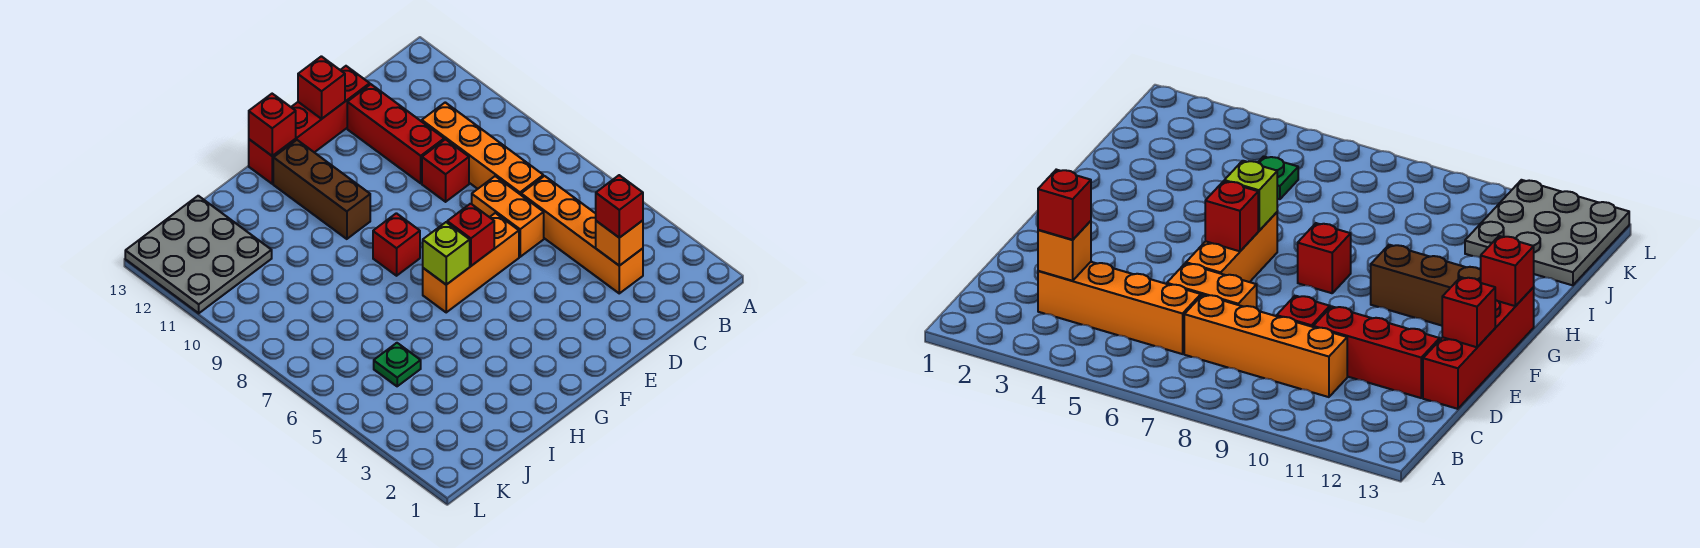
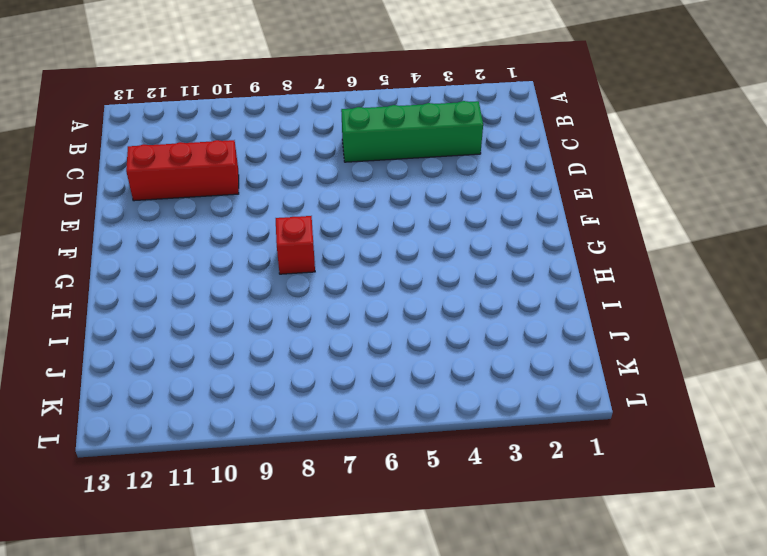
green 1x4 brick [341,101,483,162] -> orange 1x4 brick [521,176,643,293]
none -> orange 1x4 brick [422,102,543,195]
none -> orange 1x2 brick [472,176,544,257]
none -> red 1x1 brick [422,139,469,202]

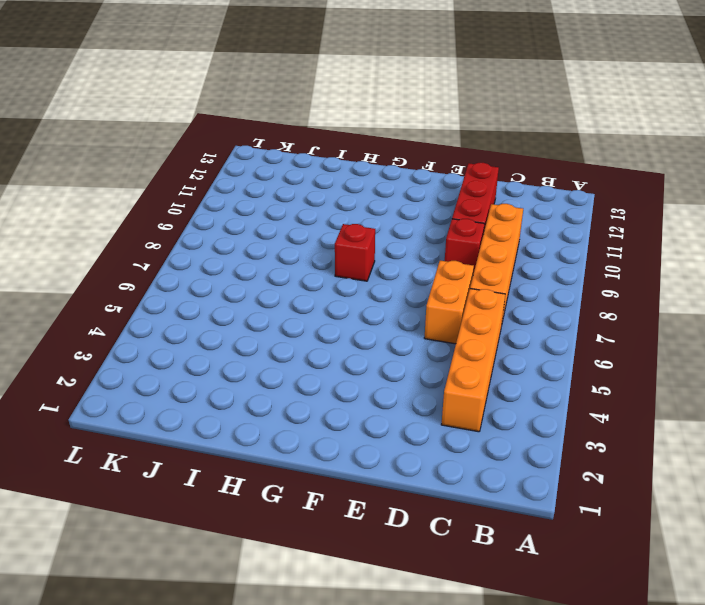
none -> red 1x4 brick [249,66,370,184]
none -> orange 1x3 brick [423,213,519,312]
none -> brown 1x3 brick [273,140,370,239]

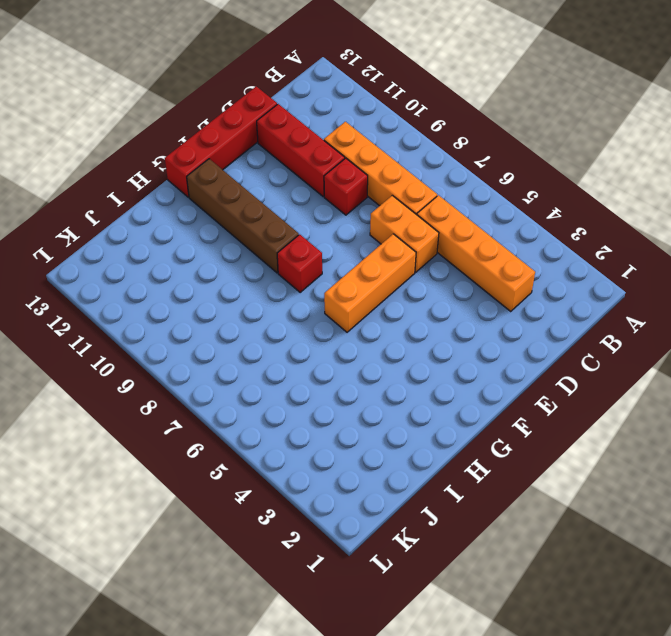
brown 1x4 brick [187,159,299,273] -> brown 1x3 brick [273,140,370,239]
none -> green 1x1 plate [374,343,421,386]
none -> grey 3x3 plate [125,196,272,313]
none -> orange 1x1 brick [596,220,643,266]

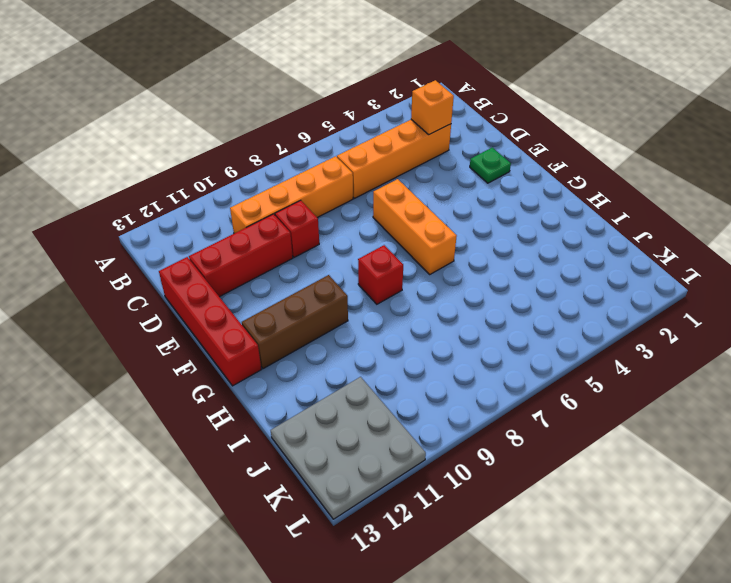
green 1x1 plate [470,147,511,183] -> green 1x1 plate moved to [374,343,421,386]
none -> orange 1x2 brick [472,176,544,257]
none -> red 1x1 brick [298,56,345,119]
none -> red 1x1 brick [447,204,494,266]

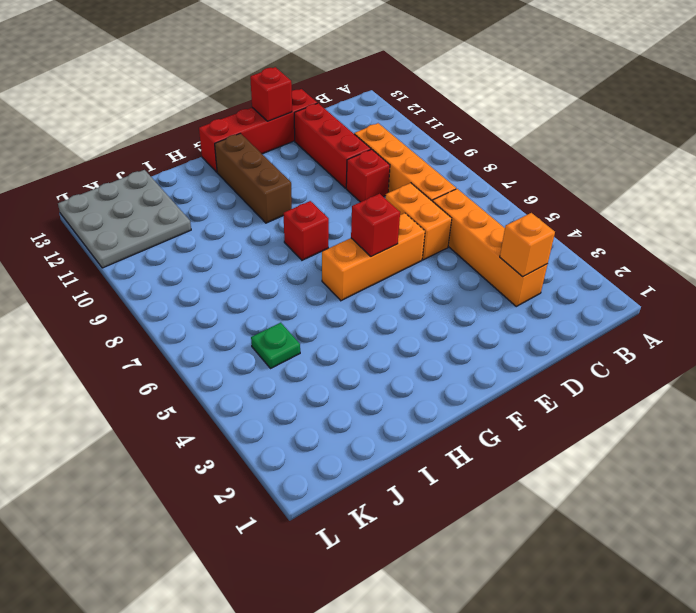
none -> lime 1x1 brick [423,222,470,285]
none -> red 1x1 brick [249,94,296,156]
none -> red 1x1 brick [596,175,643,238]

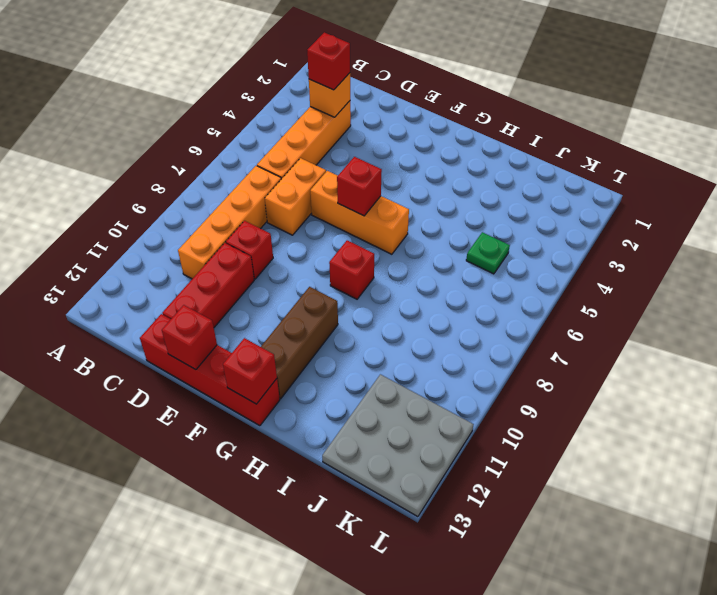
none -> lime 1x1 brick [423,222,470,285]

